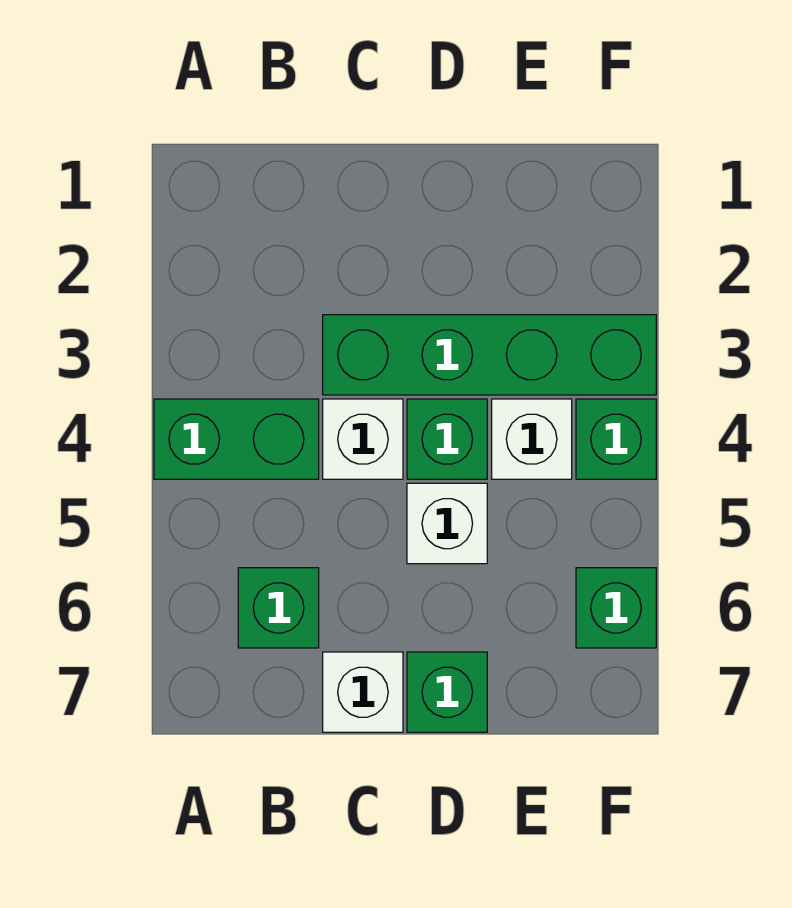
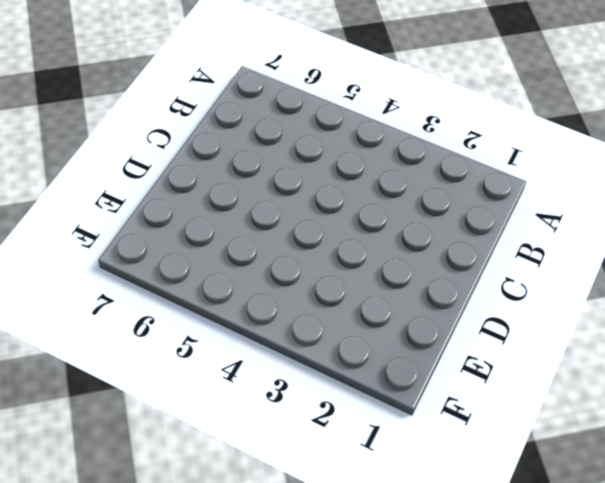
none -> green 1x2 brick [154,399,319,479]
none -> green 1x1 brick [238,568,319,648]

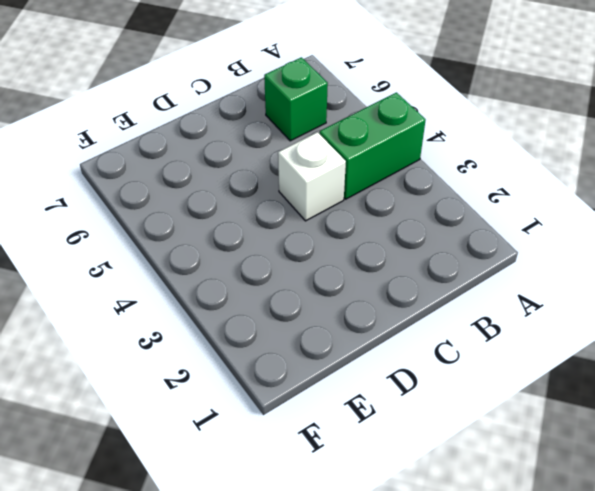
none -> green 1x4 brick [323,315,656,395]
none -> white 1x1 brick [323,652,403,732]

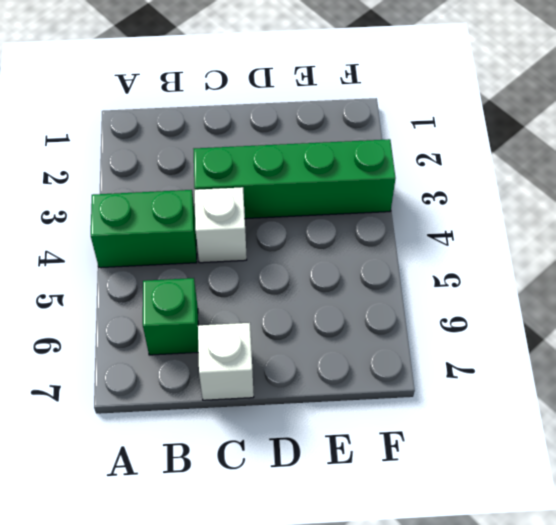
none -> green 1x1 brick [407,399,487,479]
none -> white 1x1 brick [407,483,487,564]

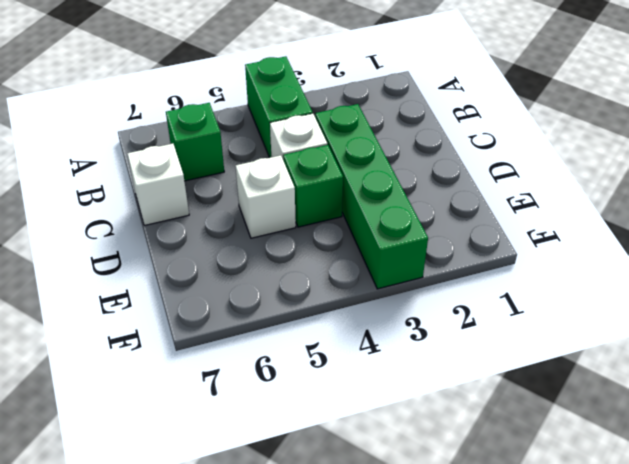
none -> green 1x1 brick [407,652,487,732]
none -> white 1x1 brick [492,399,572,479]

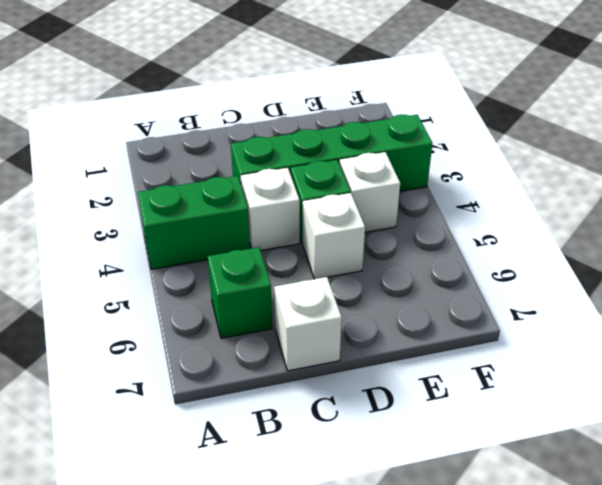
none -> green 1x1 brick [407,652,487,732]
none -> green 1x1 brick [576,399,656,479]

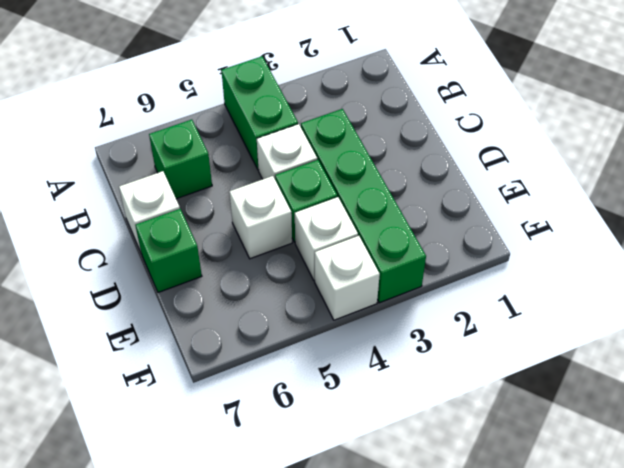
white 1x1 brick [315,236,380,320] -> green 1x1 brick [576,399,656,479]
none -> green 1x1 brick [576,568,656,648]

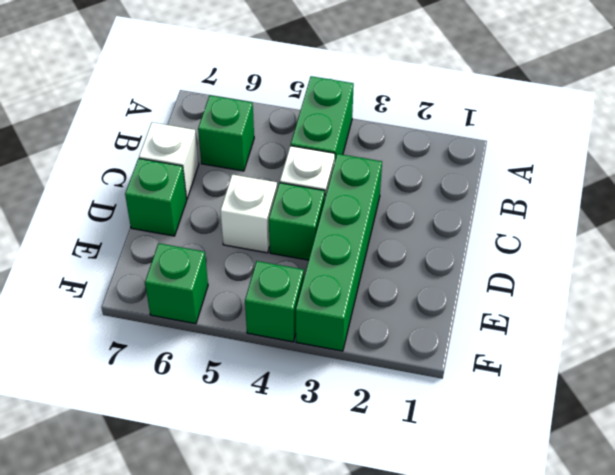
none -> white 1x1 brick [492,399,572,479]

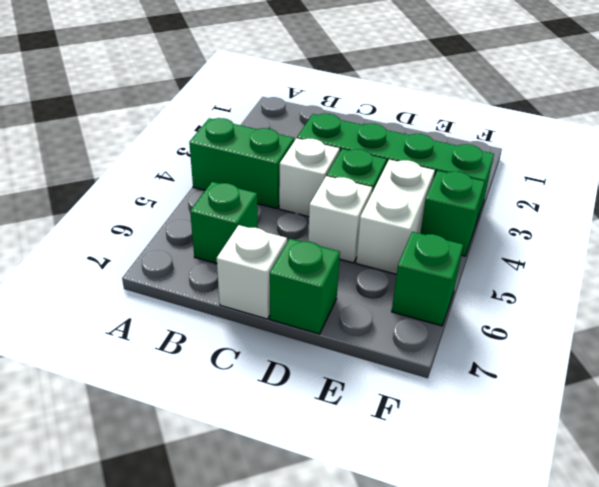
white 1x2 brick [356,160,435,274] -> white 1x1 brick [492,399,572,479]

